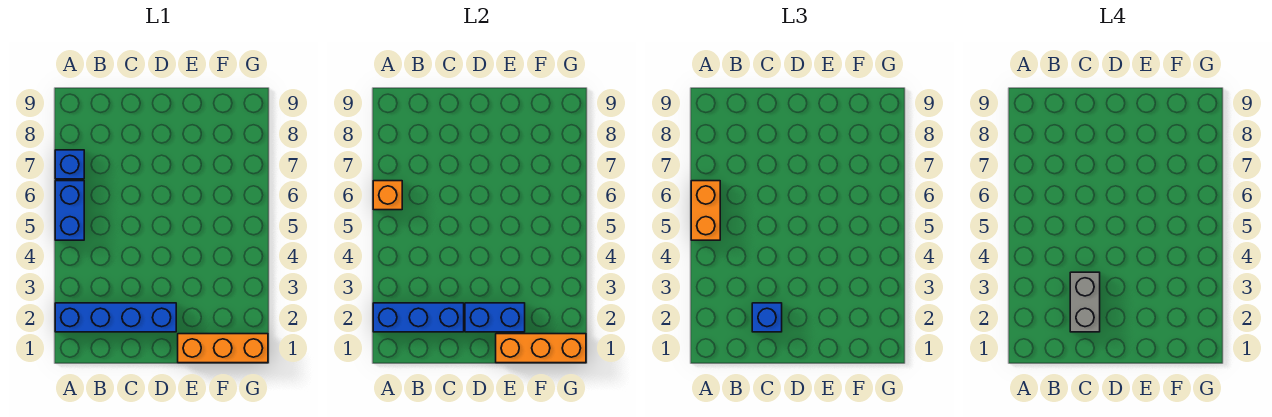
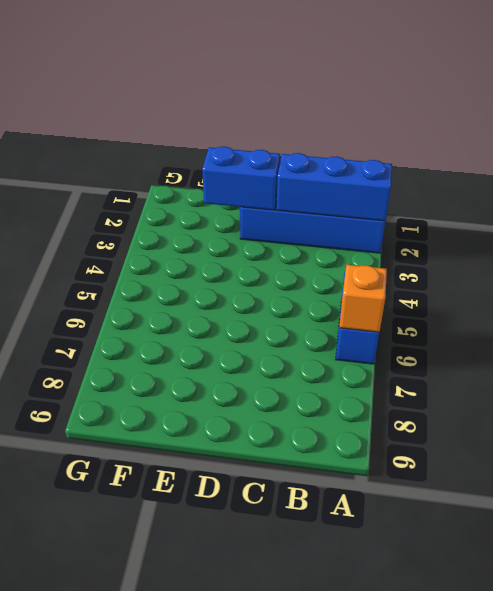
none -> blue 1x1 brick [55,150,84,179]
none -> orange 1x3 brick [178,334,268,363]

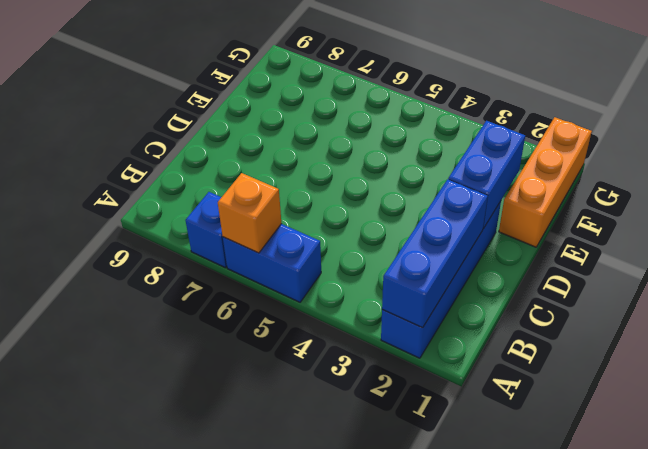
none -> orange 1x3 brick [496,334,586,363]
none -> orange 1x2 brick [691,181,720,240]

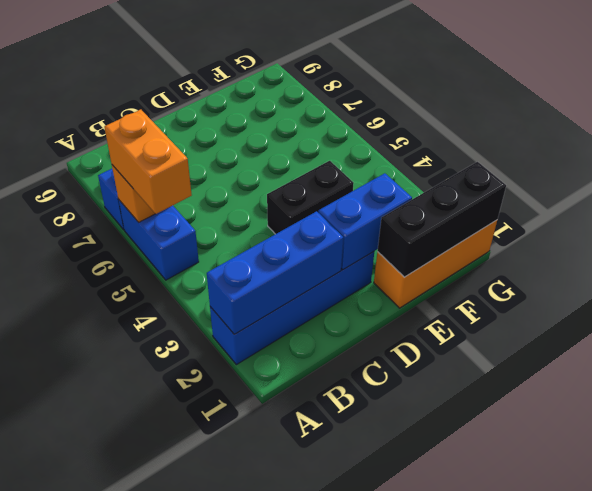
black 1x2 brick [267,161,354,234] -> none
black 1x3 brick [378,162,506,277] -> orange 1x3 brick [496,334,586,363]
none -> blue 1x1 brick [752,303,782,332]
none -> grey 1x2 brick [1070,272,1100,332]

